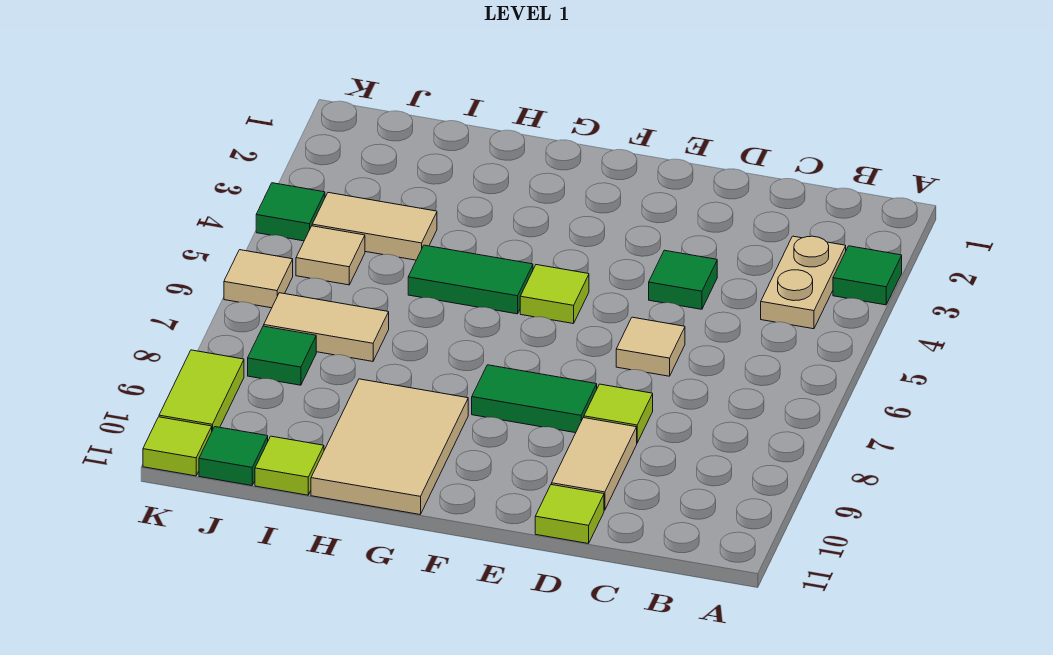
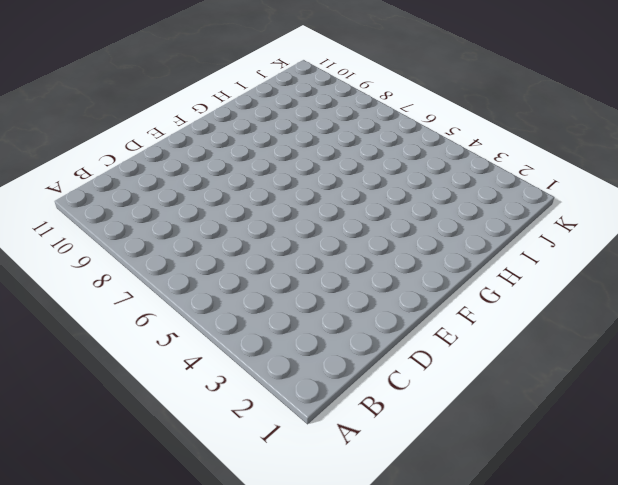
none -> green 1x1 tile [833,246,902,305]
none -> tan 1x2 plate [761,236,846,329]
none -> green 1x1 tile [649,250,717,309]

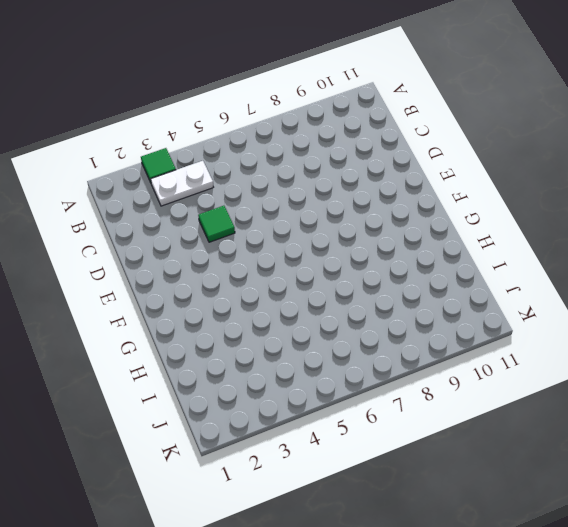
white 1x2 plate [151,161,213,206] -> tan 1x2 plate [761,236,846,329]
none -> tan 1x1 tile [616,317,685,376]
none -> lime 1x1 tile [584,384,653,443]
none -> tan 1x2 tile [552,418,637,510]

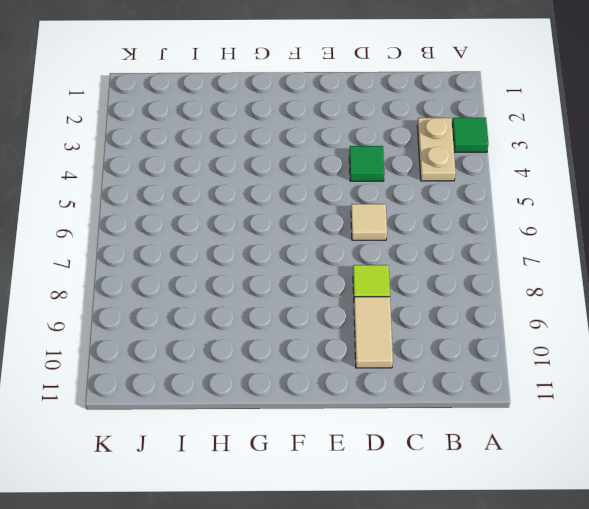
none -> lime 1x1 tile [535,485,604,544]
none -> green 1x2 tile [472,365,597,433]
none -> lime 1x1 tile [520,265,589,324]

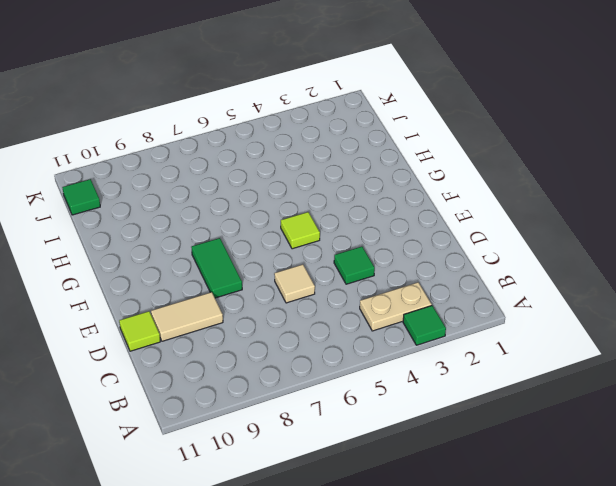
none -> lime 1x1 tile [584,384,653,443]
none -> green 1x2 tile [408,245,533,314]
none -> tan 2x3 tile [311,379,468,514]

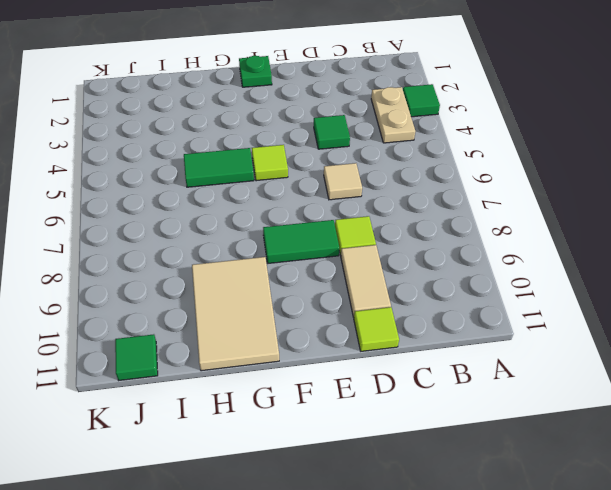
green 1x1 plate [239,56,272,87] -> none
none -> tan 1x2 tile [312,193,437,260]
none -> tan 1x2 tile [264,293,389,361]
none -> lime 1x1 tile [255,436,324,495]

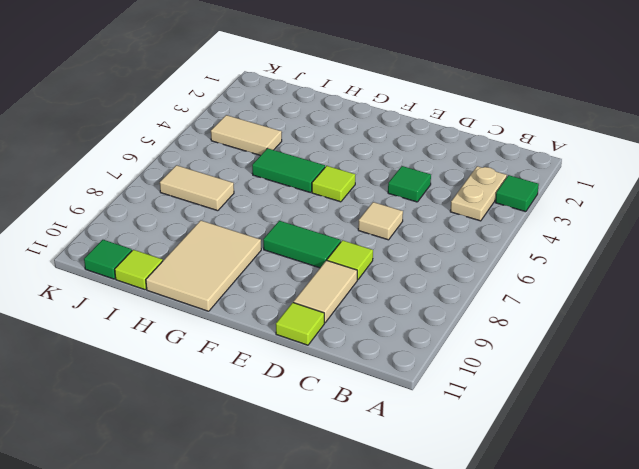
none -> tan 1x1 tile [296,226,365,285]
none -> green 1x1 tile [248,326,316,385]
none -> green 1x1 tile [256,183,325,241]

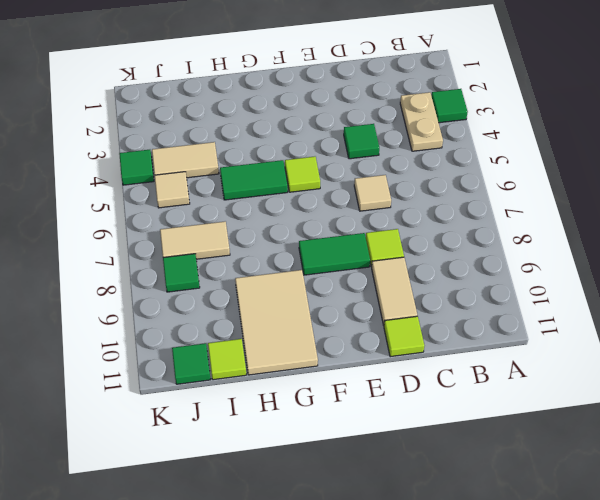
none -> tan 1x1 tile [224,250,293,308]
none -> lime 1x2 tile [159,350,244,430]
none -> lime 1x1 tile [143,417,212,476]

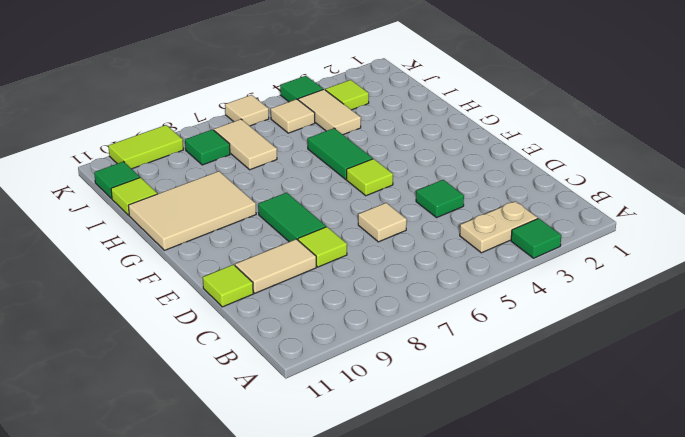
lime 1x1 tile [325,80,369,110] -> lime 1x1 tile moved to [143,417,212,476]

